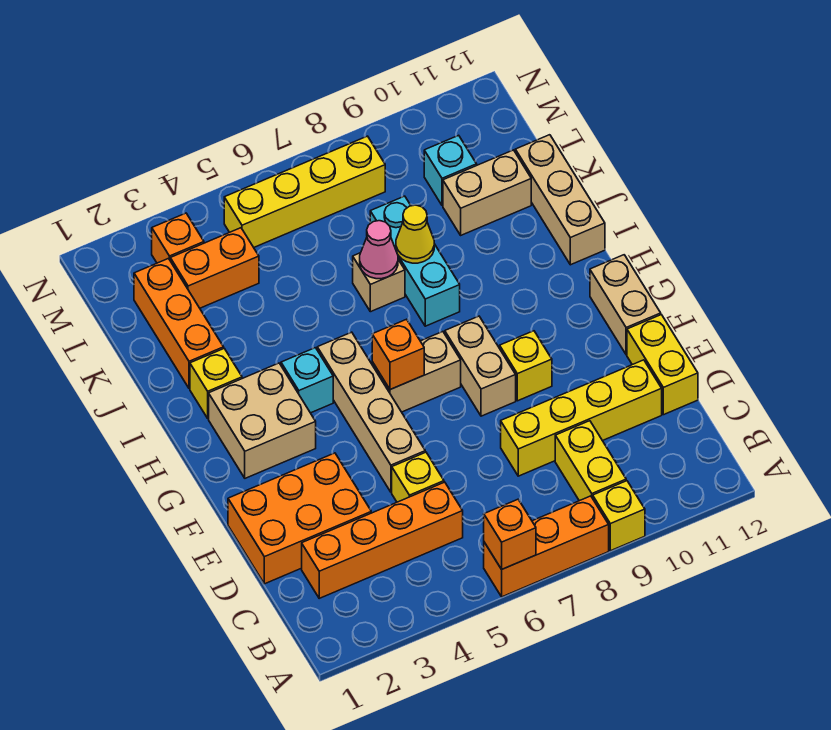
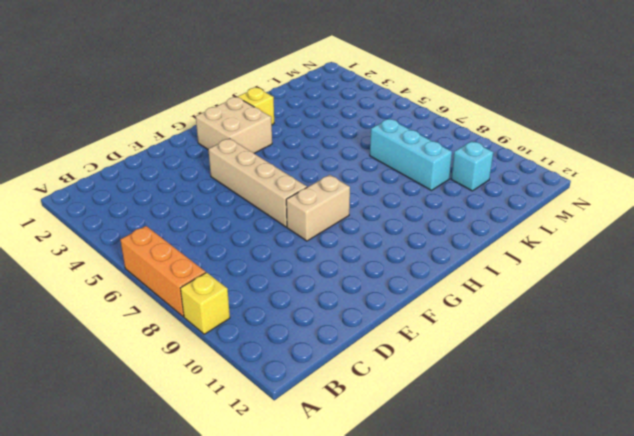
tan 1x4 brick [208,138,307,227] -> tan 1x4 brick turned to [317,332,425,492]
cyan 1x3 brick [370,119,452,190] -> cyan 1x3 brick turned to [370,196,460,326]
none -> yellow 1x2 brick [555,421,626,501]
none -> orange 1x4 brick [302,482,463,598]
none -> orange 2x3 brick [228,453,371,584]

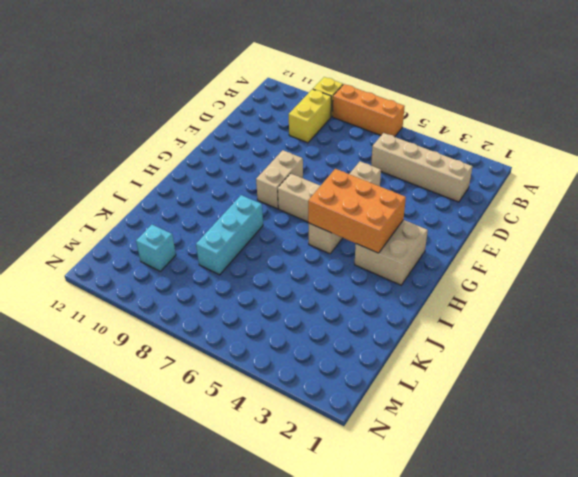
tan 1x4 brick [371,133,472,202] -> orange 1x4 brick [302,482,463,598]
orange 2x3 brick [308,169,406,253] -> orange 2x3 brick moved to [228,453,371,584]
none -> yellow 1x1 brick [392,452,444,502]
none -> yellow 1x4 brick [501,360,662,476]
none -> yellow 1x2 brick [627,315,698,415]

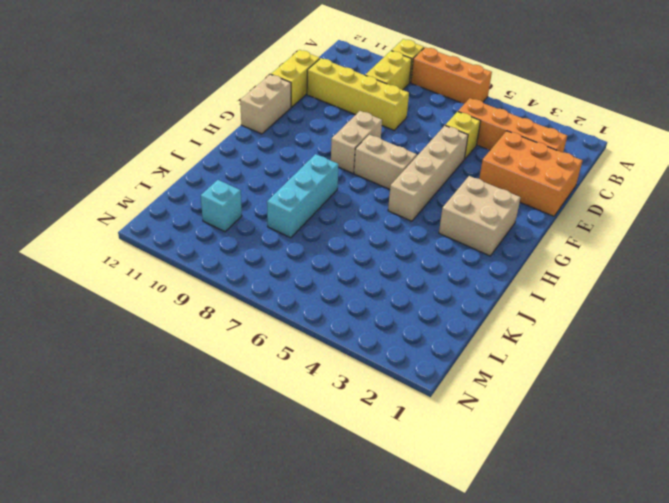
none -> yellow 1x1 brick [500,331,552,401]
none -> cyan 1x1 brick [281,348,333,413]
none -> yellow 1x1 brick [190,349,242,418]

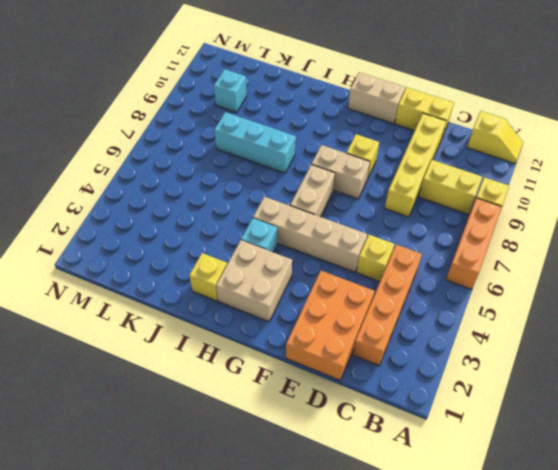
yellow 1x2 slope [467,111,523,164] -> none
none -> tan 1x3 brick [515,135,605,265]
none -> orange 1x3 brick [134,259,224,389]
none -> tan 1x1 brick [353,253,405,312]

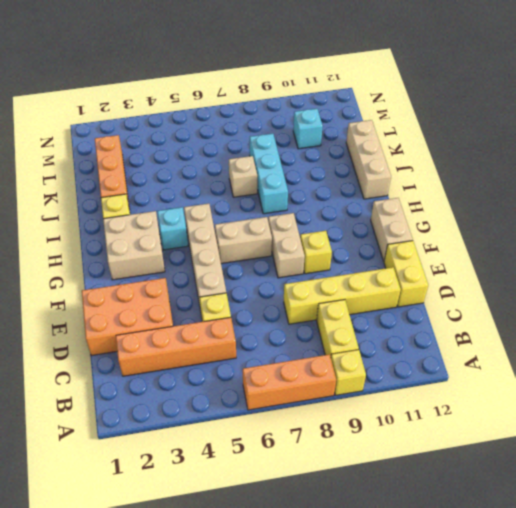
none -> tan 1x2 brick [443,150,531,235]
none -> orange 1x2 brick [170,228,259,308]
none -> orange 1x1 brick [152,213,204,263]

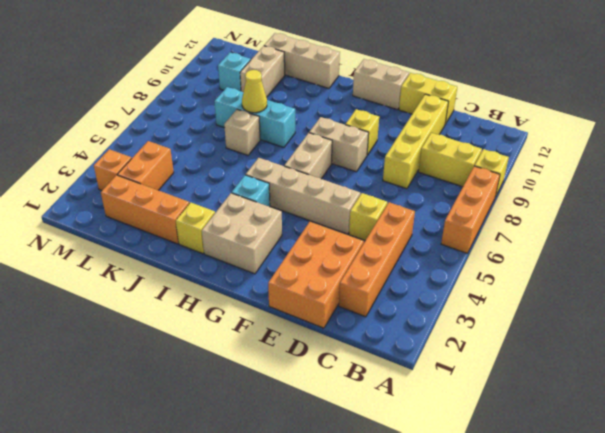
none -> yellow 1x4 brick [224,136,385,247]
none -> orange 1x1 brick [484,499,536,569]
none -> orange 1x1 brick [372,319,424,390]

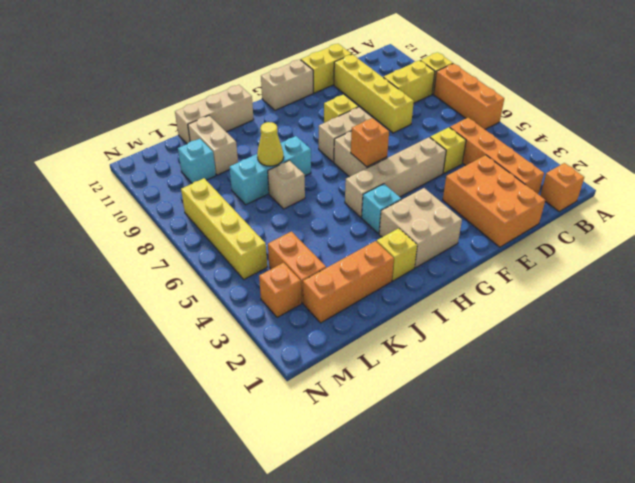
orange 1x1 brick [540,163,584,211] -> orange 1x1 brick moved to [484,499,536,569]
none -> pink 1x1 cone [360,221,398,279]

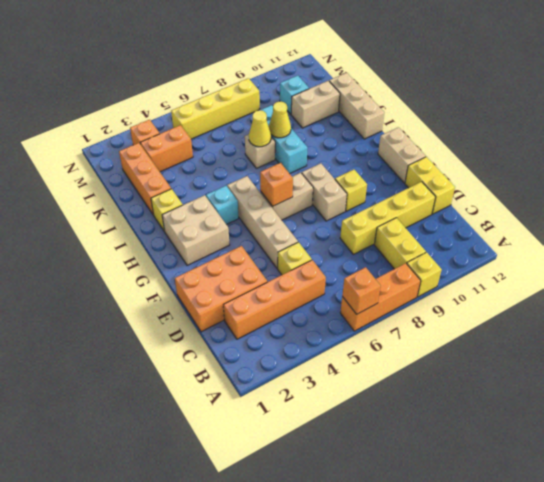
yellow 1x1 cone [249,110,271,147] -> pink 1x1 cone [360,221,398,279]

